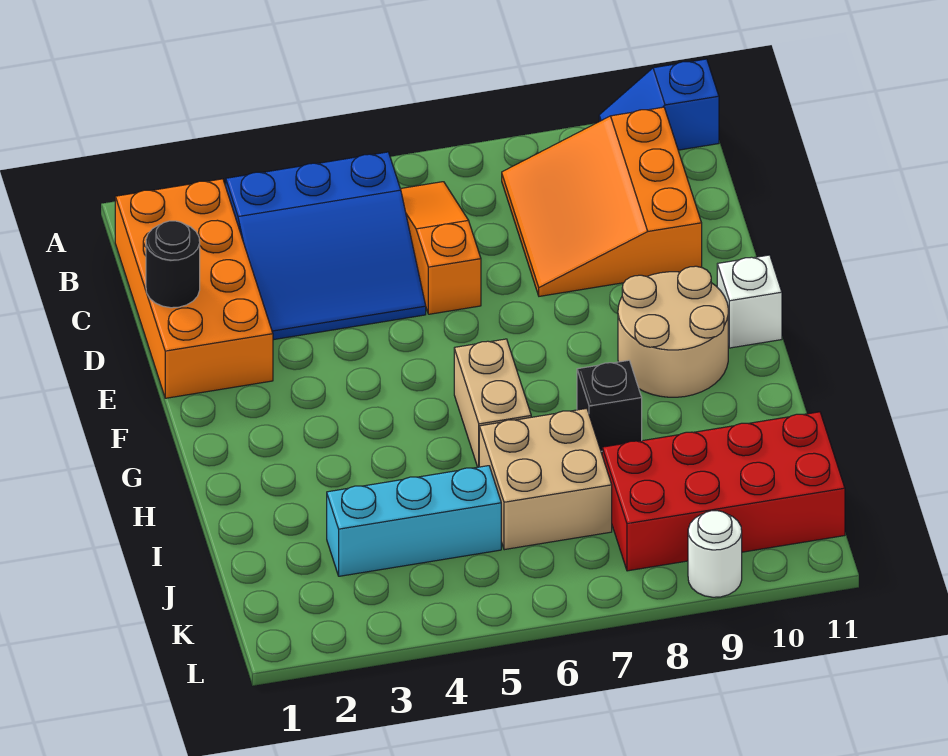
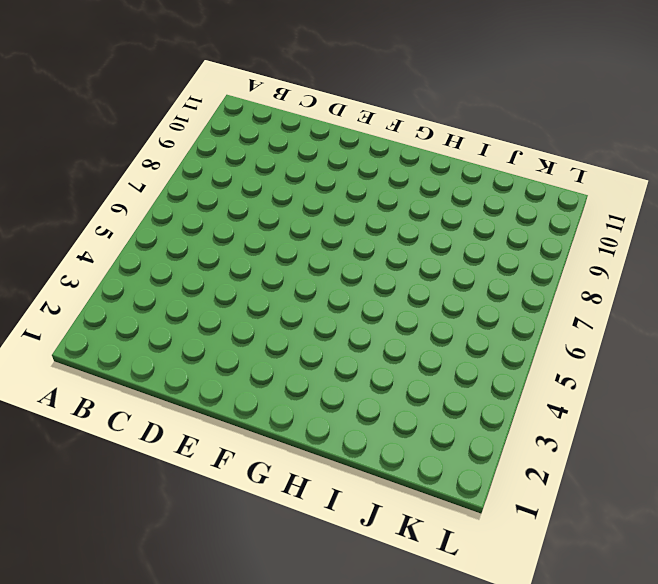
none -> blue 1x2 slope [599,59,719,150]
none -> orange 2x4 brick [115,179,273,398]
none -> blue 3x3 slope [226,152,426,340]

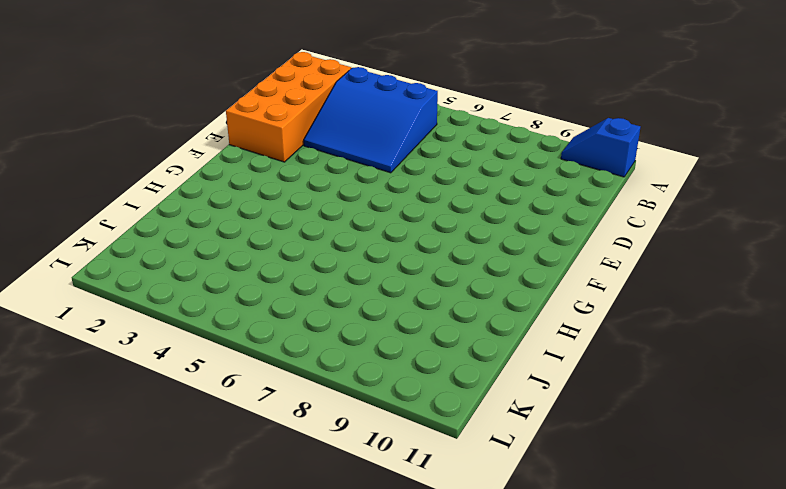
none -> orange 1x3 slope [401,182,481,314]
none -> orange 3x3 slope [502,107,702,296]
none -> tan 2x2 round brick [618,266,728,397]

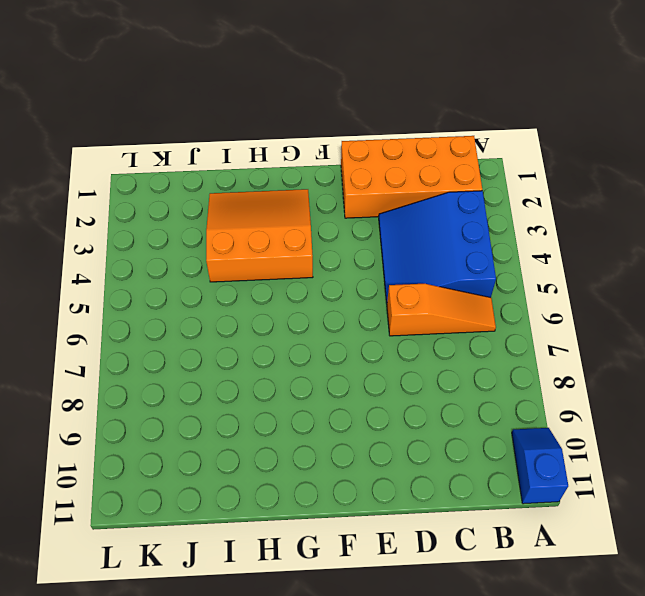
orange 3x3 slope [206,189,313,282] -> orange 3x3 slope moved to [502,107,702,296]
none -> tan 2x2 round brick [618,266,728,397]
none -> white 1x1 brick [717,255,782,348]
none -> tan 1x2 brick [454,339,531,467]

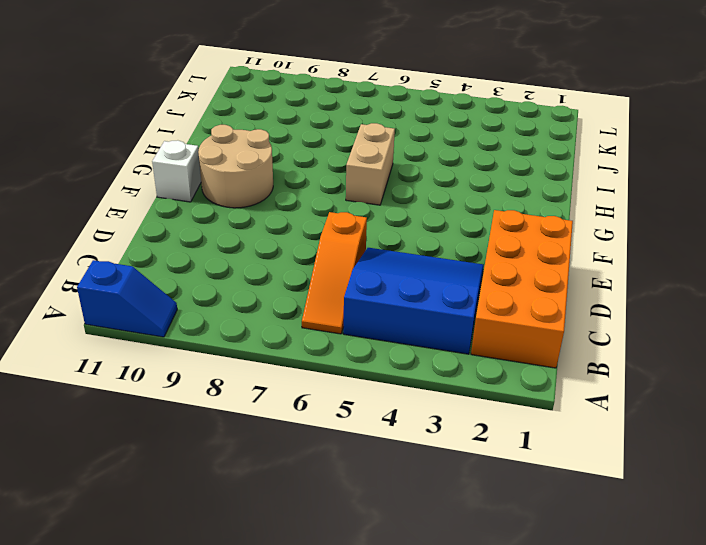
none -> orange 3x3 slope [502,107,702,296]
none -> black 1x1 brick [577,360,642,451]
none -> tan 2x2 brick [479,408,612,550]

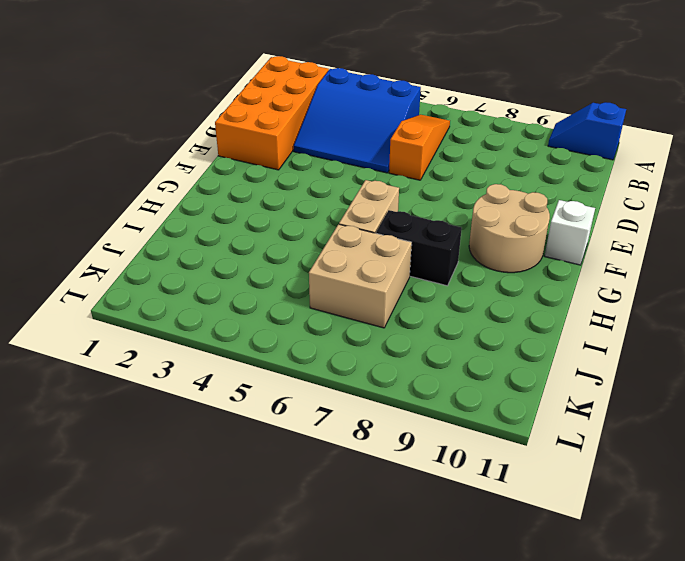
black 1x2 brick [376,210,462,286] -> black 1x1 brick [577,360,642,451]
none -> orange 3x3 slope [502,107,702,296]
none -> cyan 1x3 brick [327,466,501,576]
none -> red 2x4 brick [602,412,845,571]

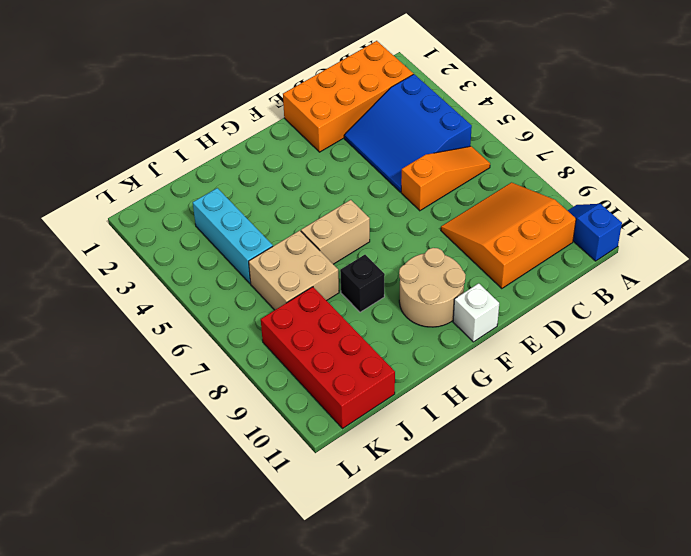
none -> white 1x1 round brick [688,511,742,597]
none -> black 1x1 round brick [146,221,200,308]

